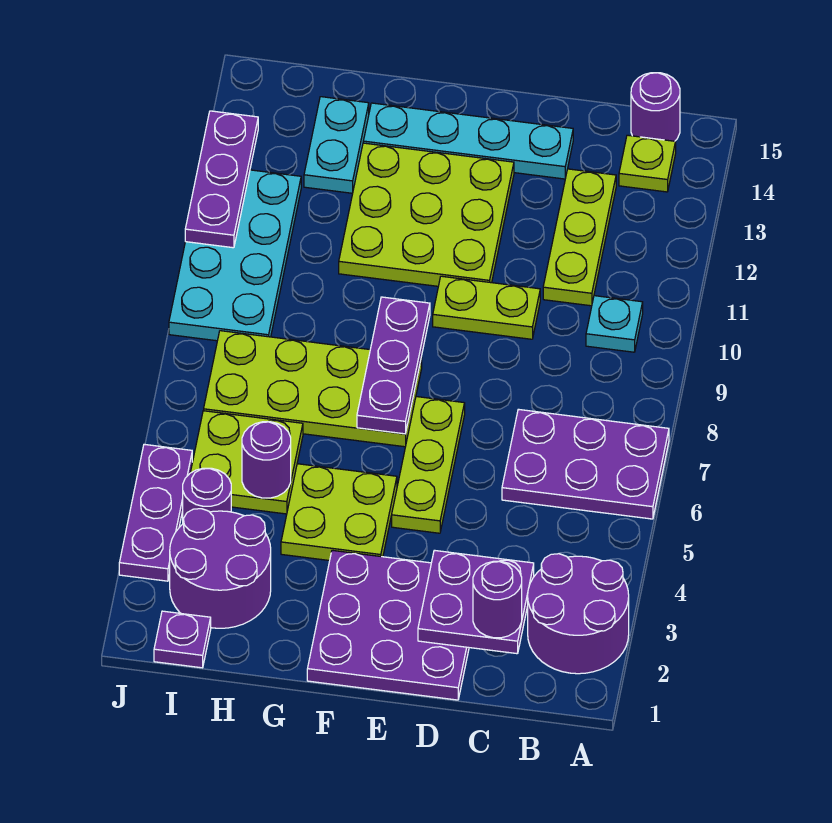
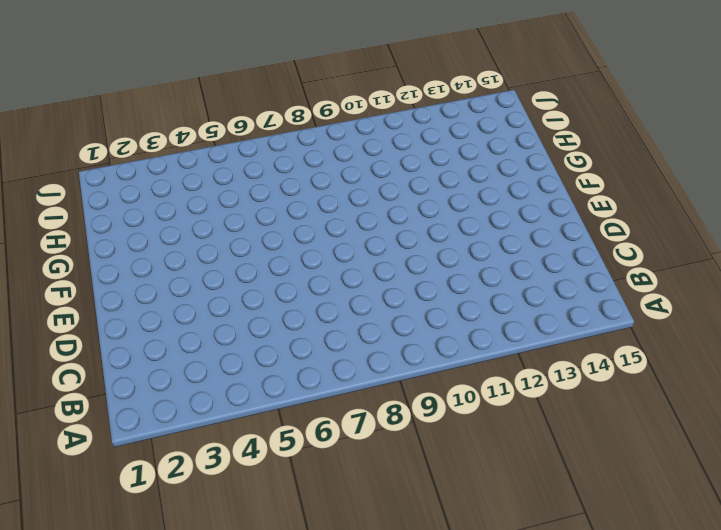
none -> purple 2x2 round brick [528,554,629,674]
none -> purple 2x3 plate [502,409,669,519]
none -> cyan 1x1 plate [586,296,643,352]

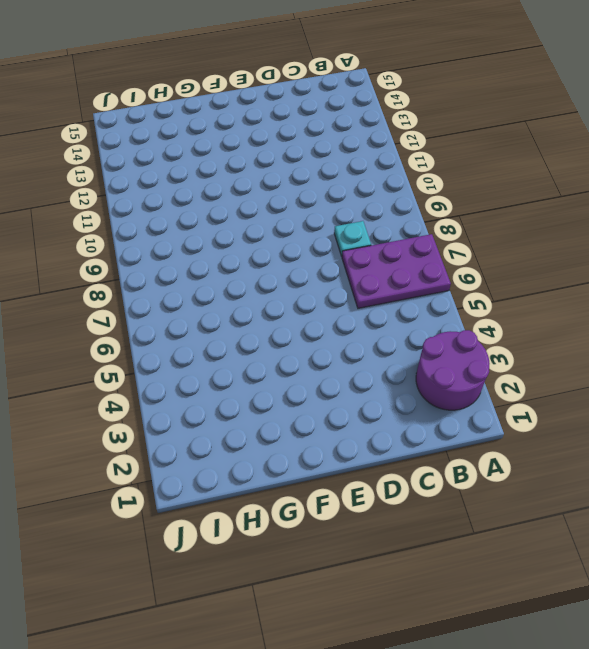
cyan 1x1 plate [334,221,371,256] -> cyan 1x1 plate moved to [586,296,643,352]
none -> lime 1x1 plate [619,135,676,192]
none -> purple 1x1 round brick [631,73,680,141]
none -> lime 1x3 plate [543,169,616,306]

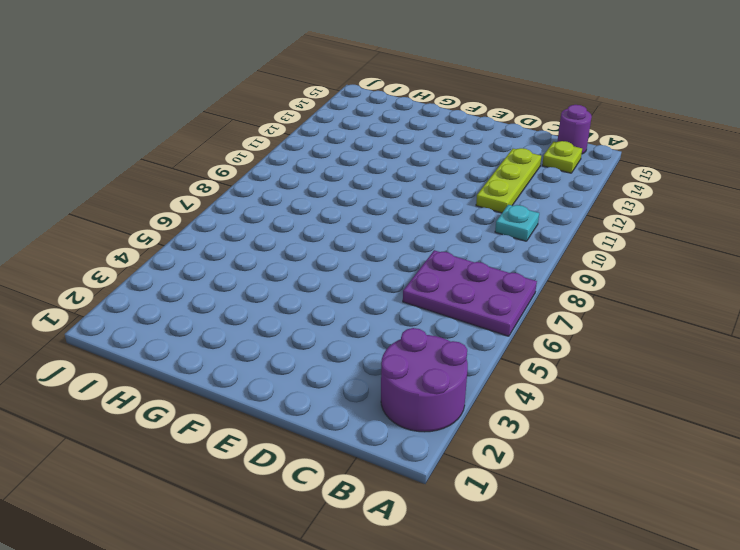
none -> purple 3x3 plate [307,550,469,700]
none -> lime 1x2 plate [433,276,540,339]
none -> cyan 1x4 plate [363,103,573,179]

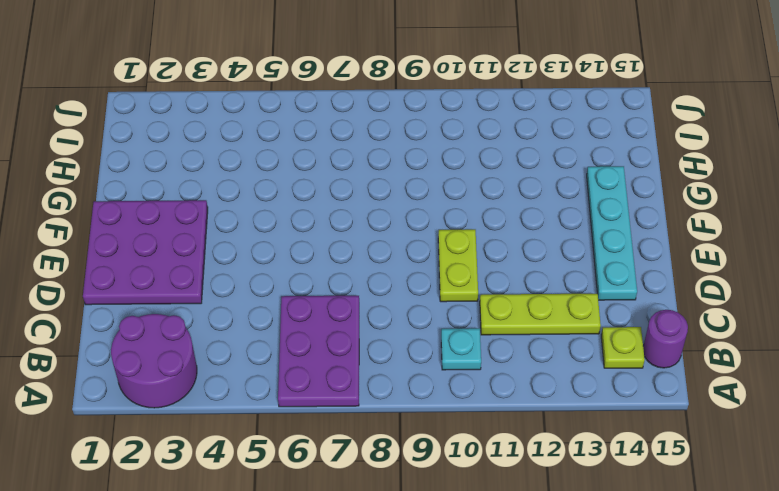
none -> lime 1x3 plate [392,397,465,533]
none -> lime 3x3 plate [339,143,514,286]
none -> lime 2x2 plate [281,464,397,561]

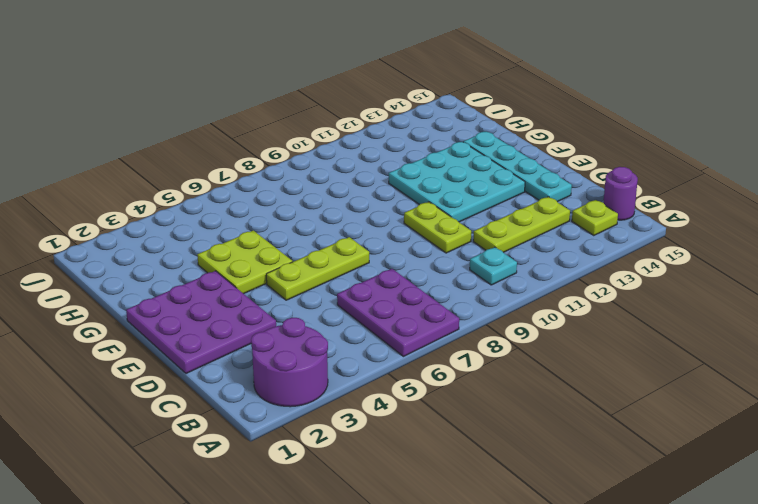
cyan 3x3 plate [389,142,525,222] -> lime 3x3 plate [339,143,514,286]
none -> lime 2x4 plate [204,331,422,447]
none -> purple 2x2 round brick [170,509,271,628]
none -> lime 2x2 plate [190,411,303,514]

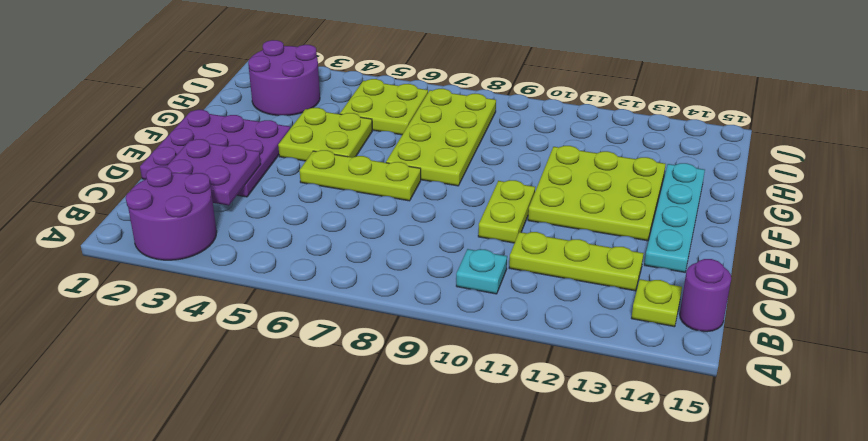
none -> purple 2x3 plate [502,409,669,519]
none -> cyan 1x2 plate [304,97,369,193]
none -> purple 1x1 plate [154,611,211,668]

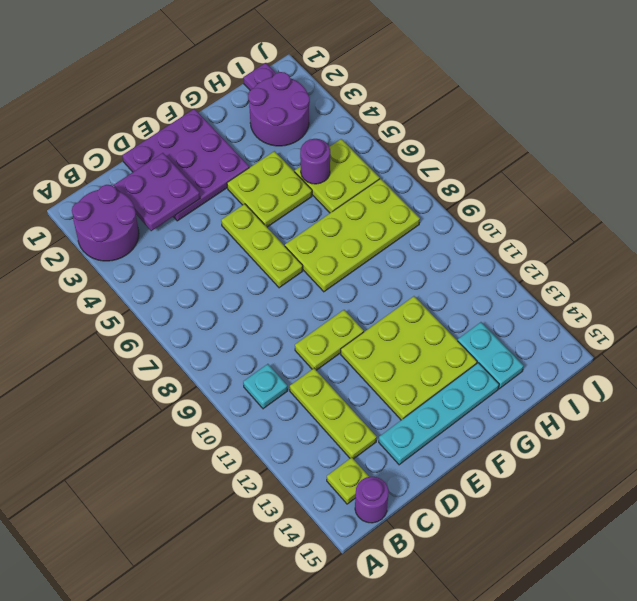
none -> purple 2x3 plate [502,409,669,519]
none -> purple 1x1 round brick [183,468,231,524]
none -> cyan 2x4 plate [169,170,301,341]

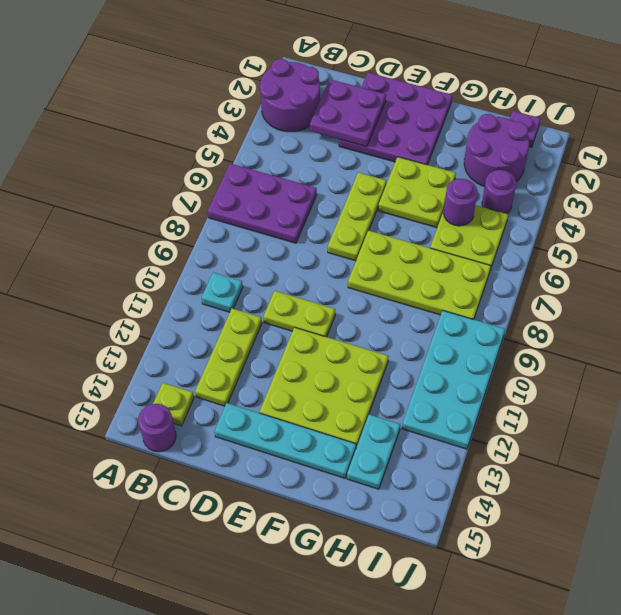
none -> purple 1x3 plate [119,444,192,581]
none -> purple 1x3 plate [357,297,430,434]
none -> purple 1x3 plate [185,111,258,248]

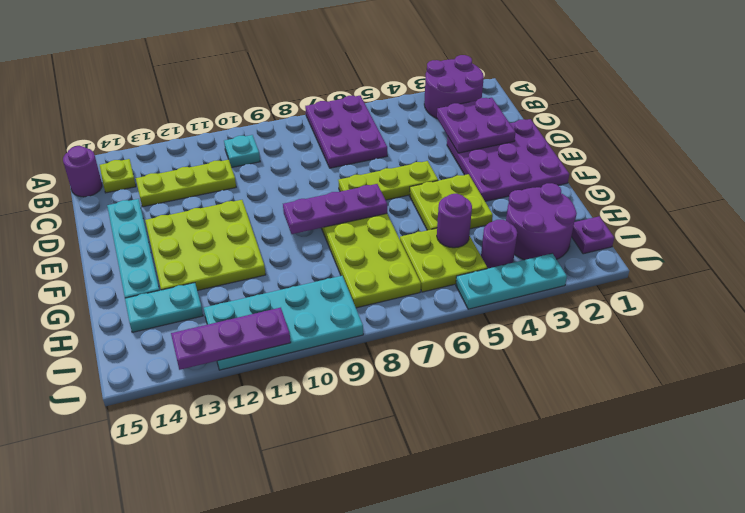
cyan 1x3 plate [456,253,567,309] -> purple 1x3 plate [119,444,192,581]
none -> lime 1x2 plate [433,276,540,339]
none -> purple 1x1 round brick [473,561,522,638]

